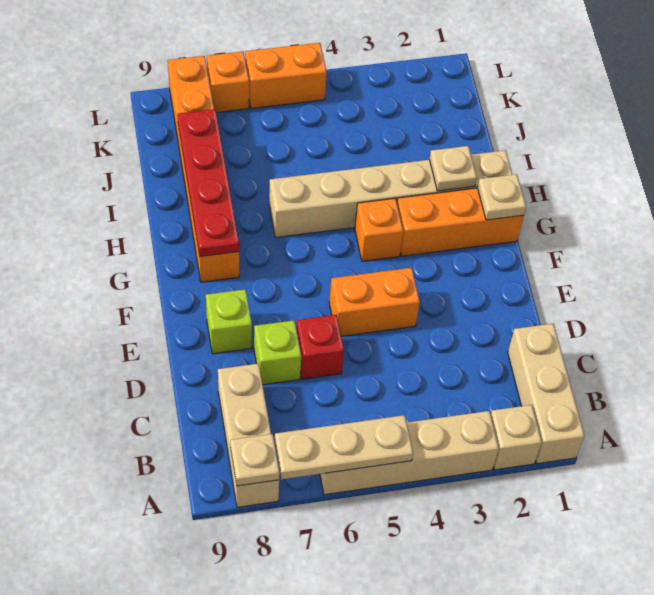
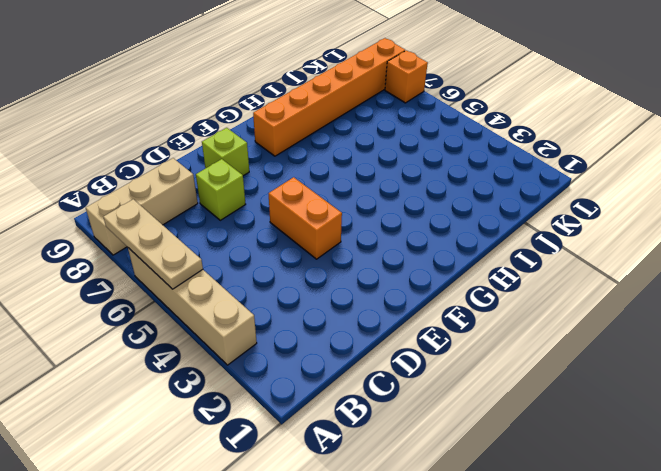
none -> tan 1x3 brick [508,324,585,464]
none -> tan 1x1 brick [490,405,542,470]
none -> red 1x1 brick [296,315,344,379]

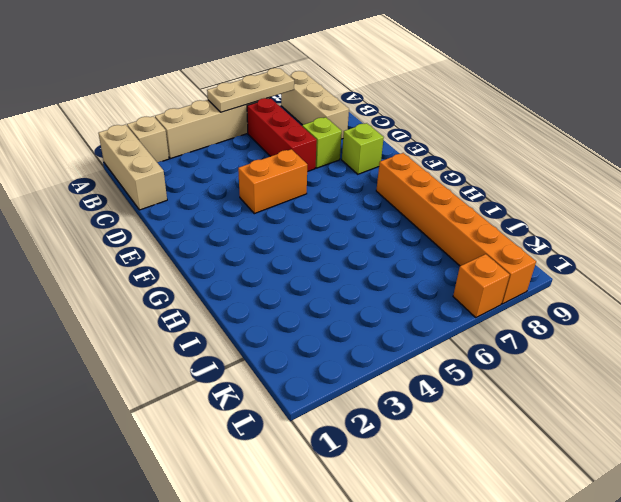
red 1x3 brick [247,98,317,172] -> red 1x1 brick [296,315,344,379]
none -> orange 1x3 brick [397,188,524,256]
none -> orange 1x1 brick [355,198,403,261]
none -> tan 1x6 brick [269,150,513,238]

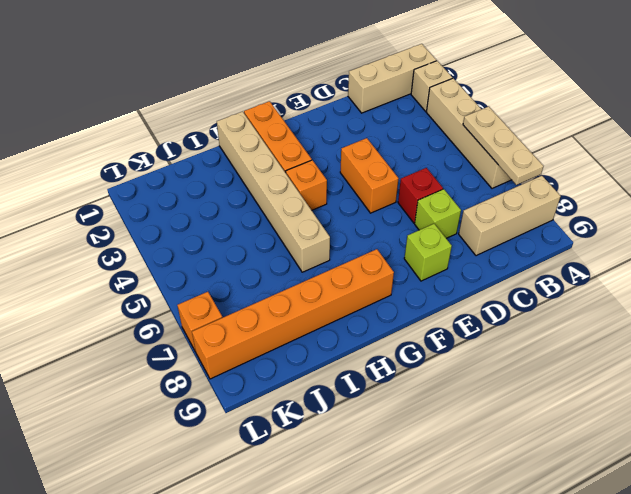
none -> orange 1x2 brick [245,43,327,109]
none -> tan 1x1 plate [230,434,280,486]
none -> tan 1x1 plate [478,174,526,220]

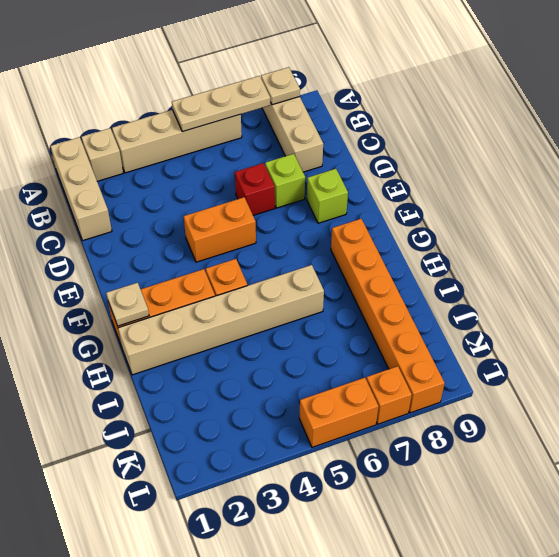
none -> red 1x4 plate [177,109,239,257]
none -> tan 1x1 plate [429,146,477,191]

